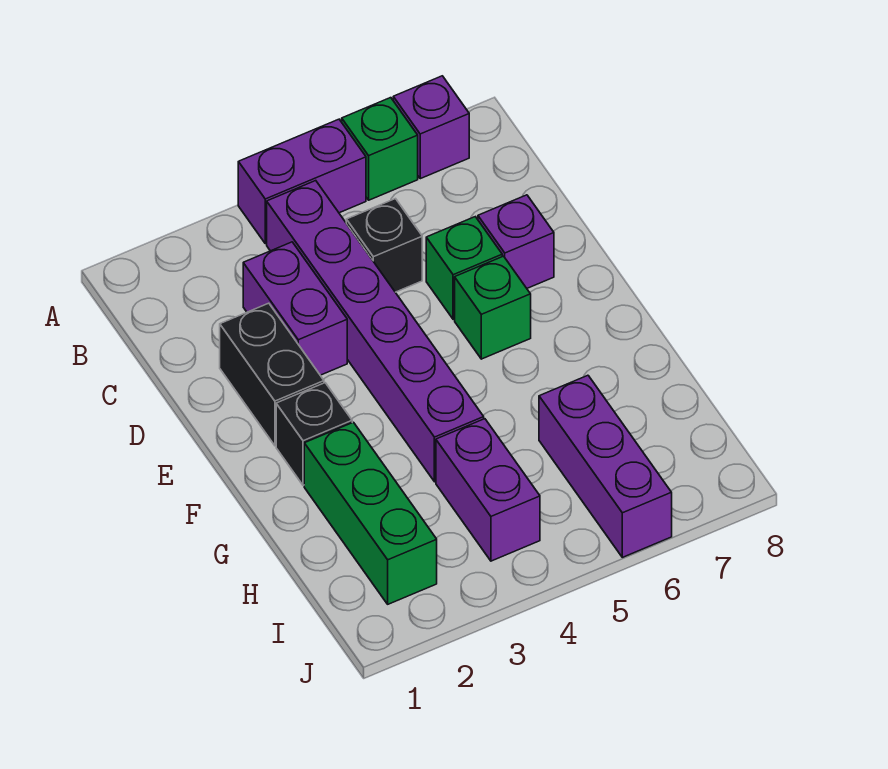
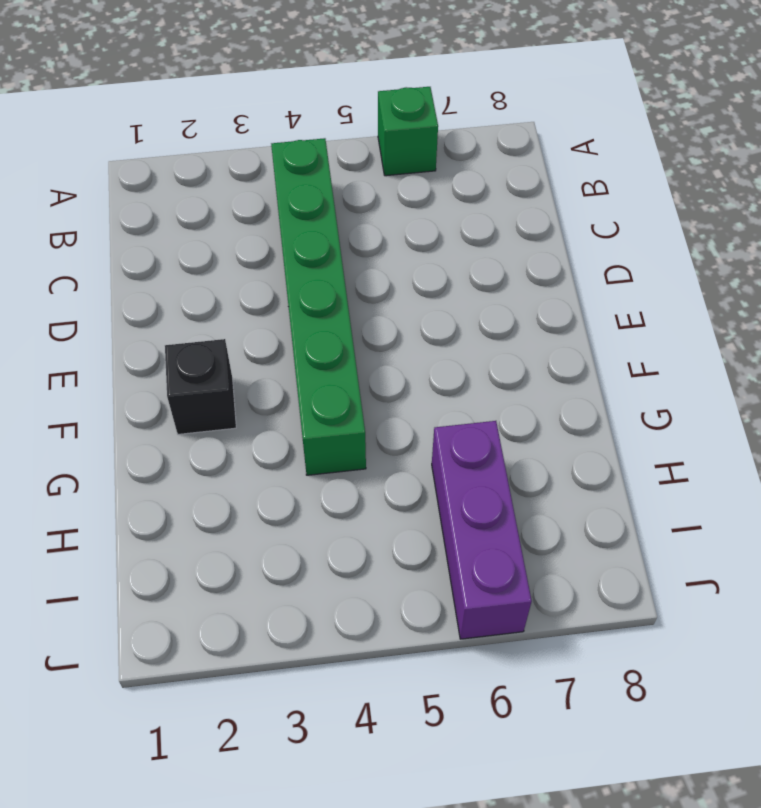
green 1x6 brick [271,138,366,475] -> purple 1x6 brick [267,181,484,482]
none -> purple 1x2 brick [238,119,366,244]
none -> purple 1x1 brick [393,76,469,179]
none -> purple 1x2 brick [243,242,347,375]

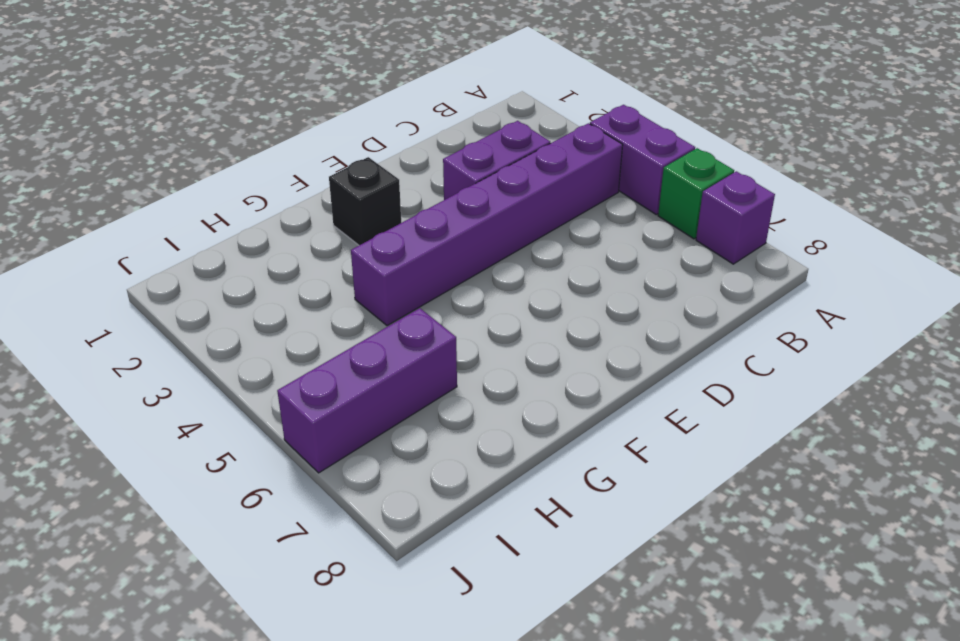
none -> black 1x1 brick [346,199,422,292]
none -> black 1x2 brick [220,303,324,446]
none -> green 1x1 brick [426,217,502,319]

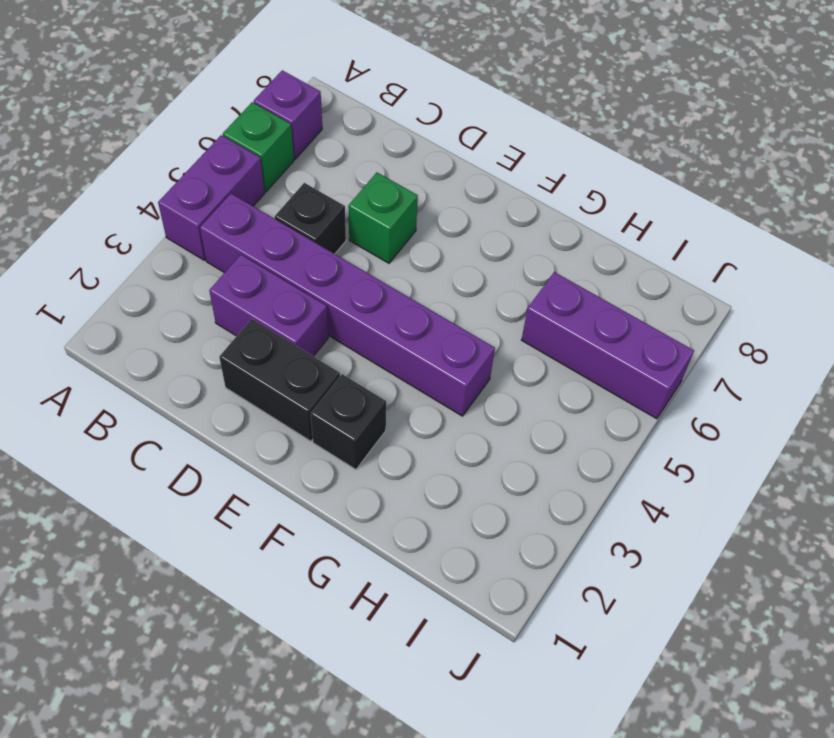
none -> purple 1x1 brick [478,195,554,288]
none -> green 1x1 brick [455,256,531,359]
none -> green 1x3 brick [304,422,437,604]

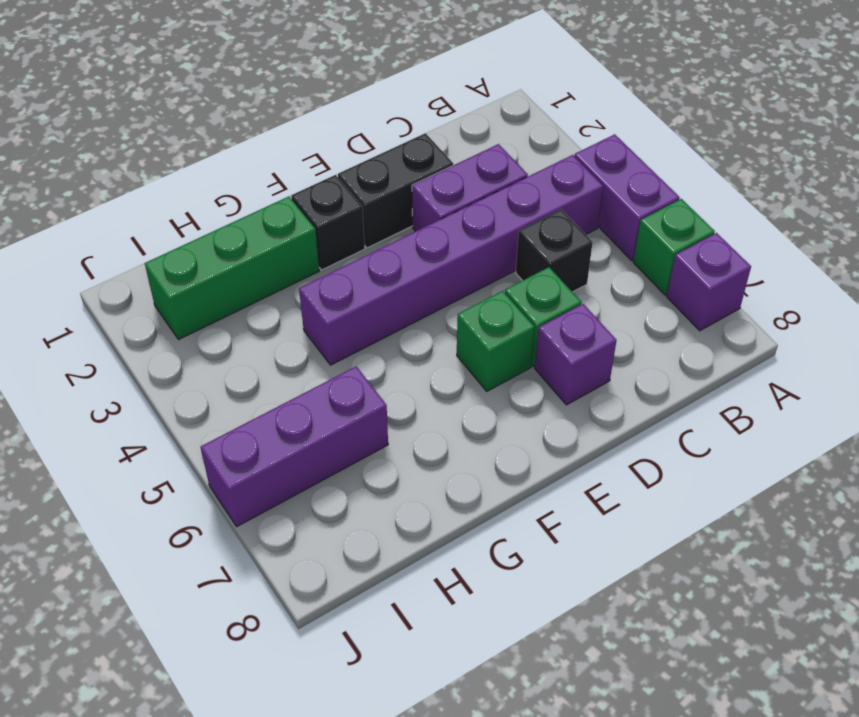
none -> purple 1x2 brick [436,419,540,561]

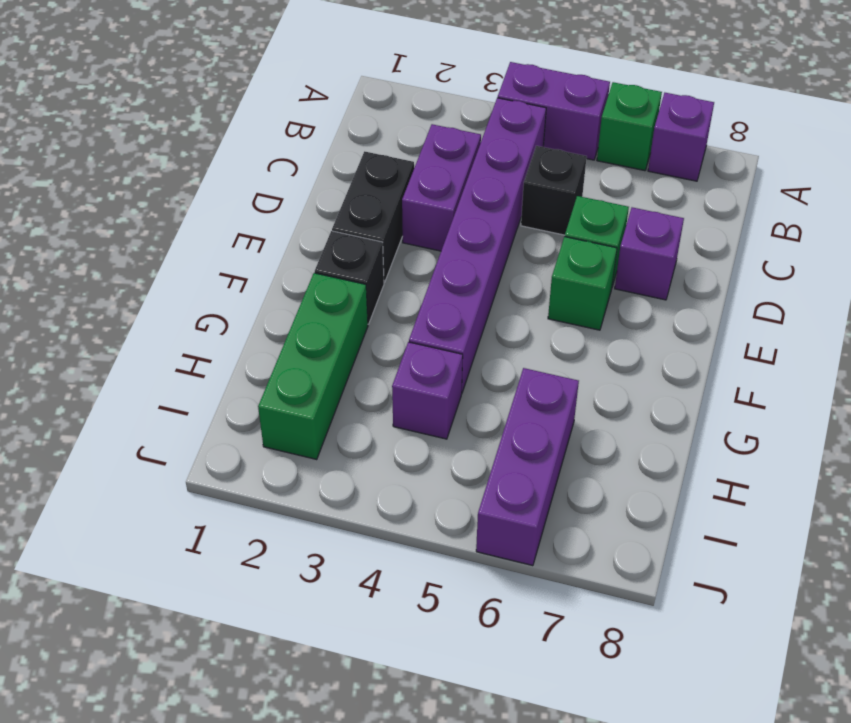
purple 1x1 brick [392,342,463,439] -> purple 1x2 brick [436,419,540,561]

